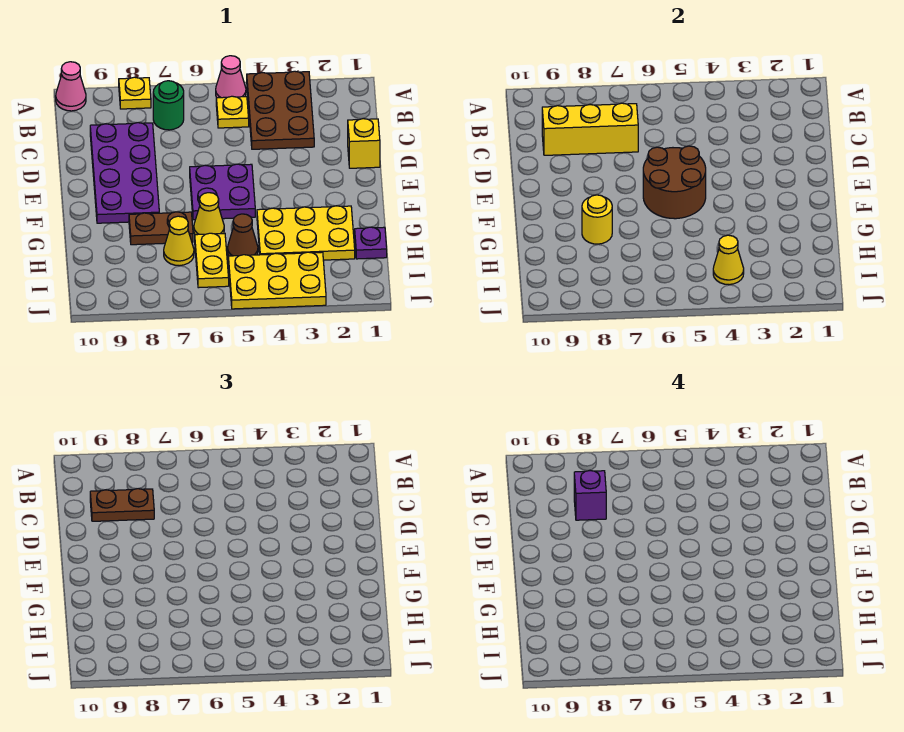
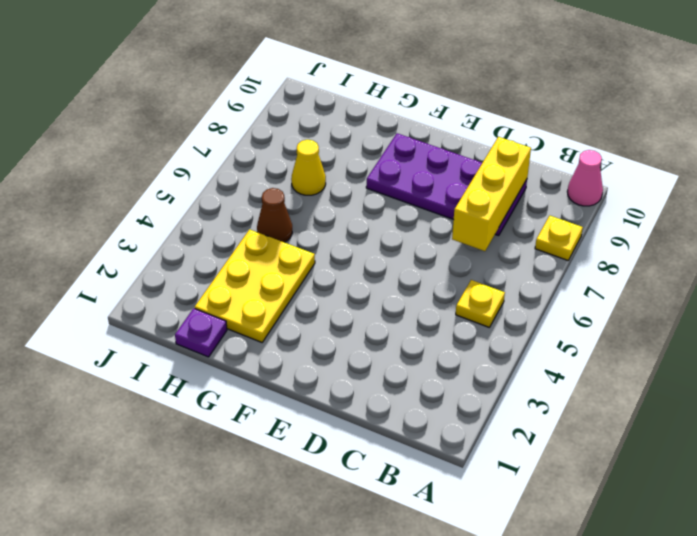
none -> brown 2x3 plate [247,71,314,149]
none -> pink 1x1 cone [216,56,246,98]
none -> green 1x1 round brick [153,81,184,130]

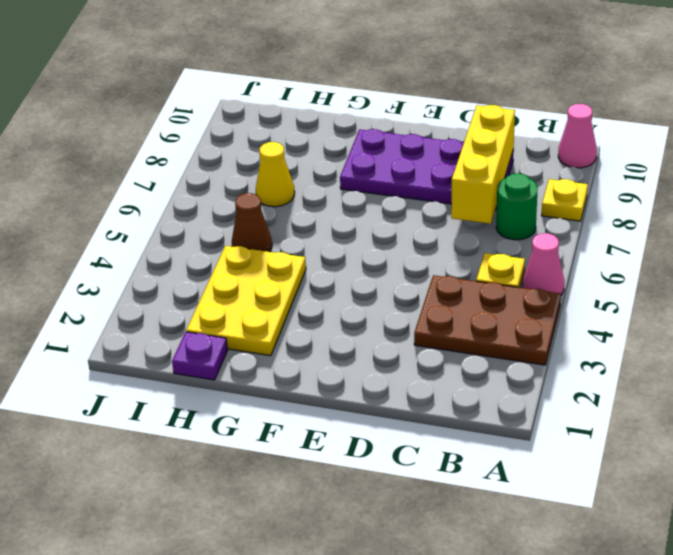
none -> yellow 1x1 brick [348,119,380,168]
none -> purple 2x2 plate [190,164,255,220]
none -> yellow 1x1 cone [194,193,224,235]

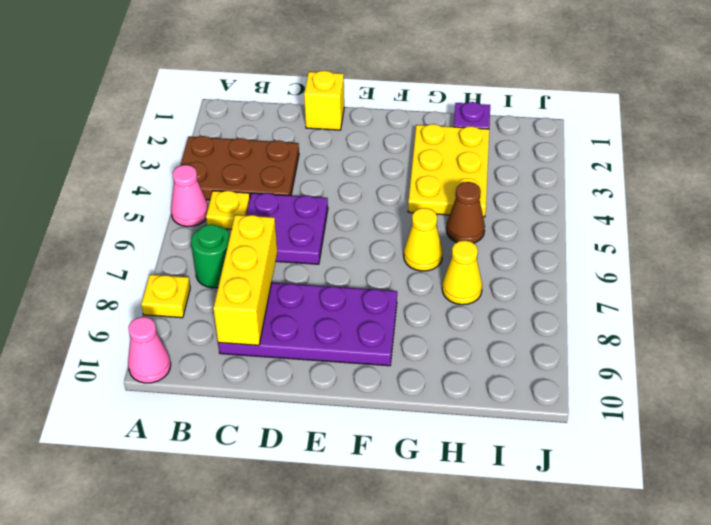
purple 2x2 plate [246,193,328,264] -> purple 2x2 plate moved to [190,164,255,220]
none -> brown 1x2 plate [129,212,193,245]
none -> yellow 1x2 plate [195,233,229,288]
none -> yellow 2x3 plate [228,252,326,309]

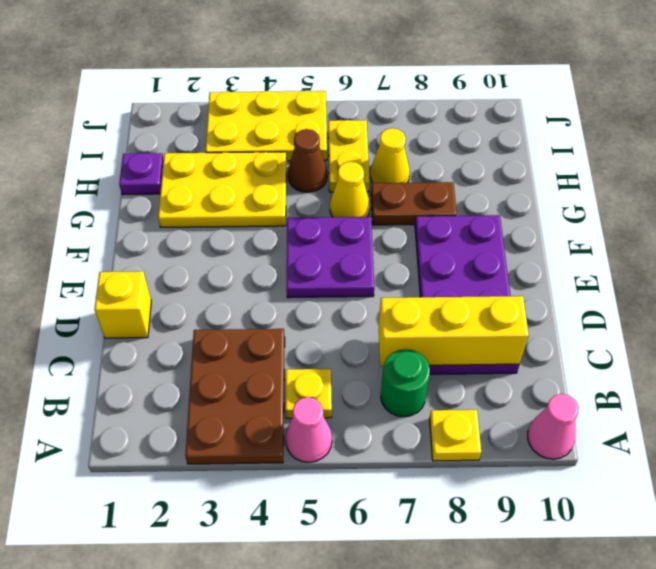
none -> brown 2x2 round brick [643,146,706,219]
none -> yellow 1x1 round brick [582,195,612,244]
none -> yellow 1x1 cone [713,235,744,285]

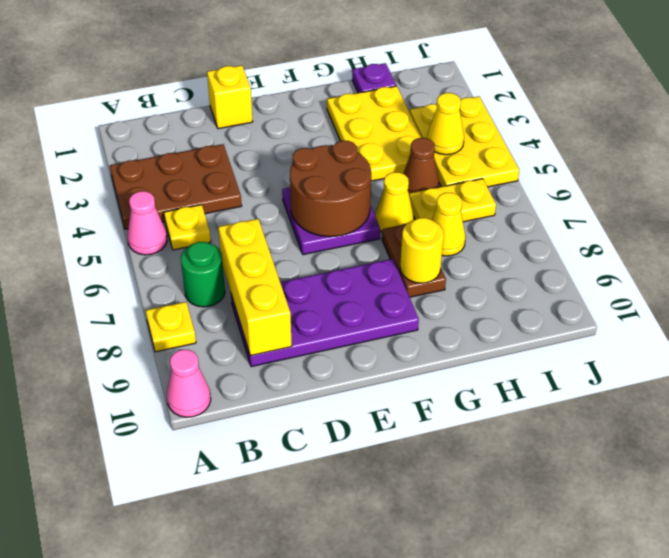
none -> brown 1x2 plate [90,489,154,521]
none -> purple 1x1 brick [574,471,606,520]

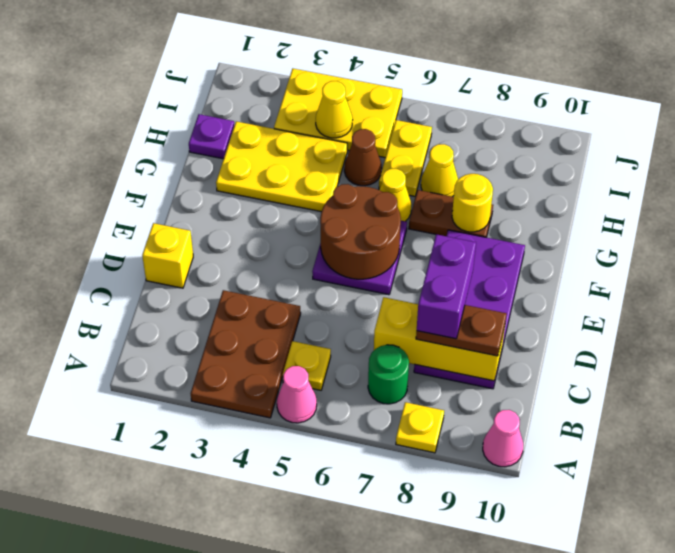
purple 1x2 brick [417,234,476,339] -> purple 1x1 brick [574,471,606,520]

